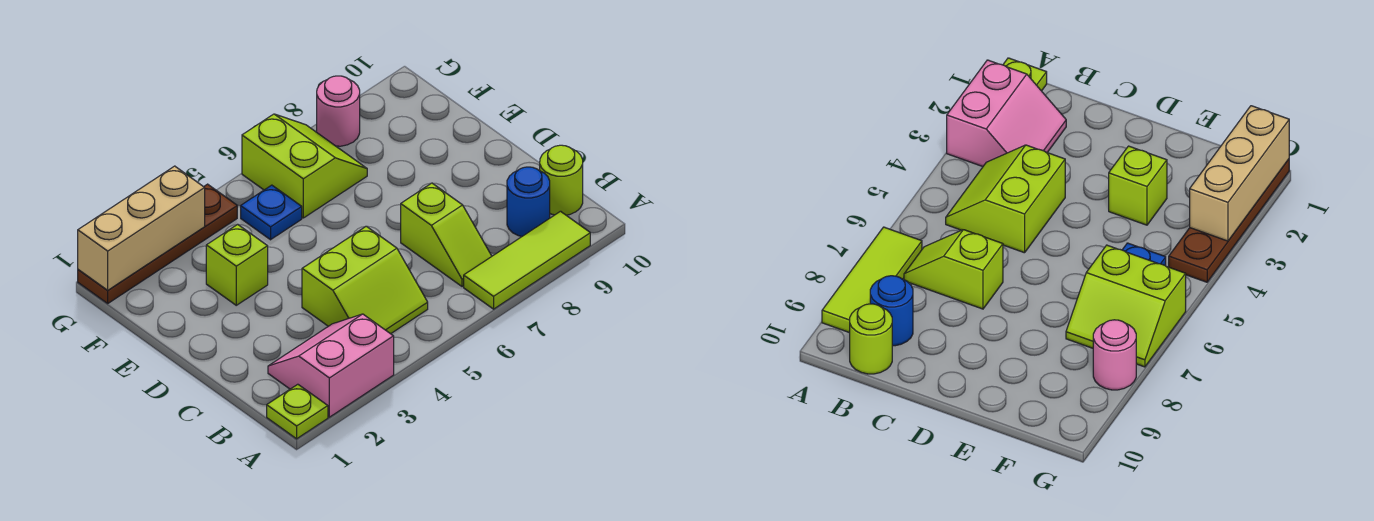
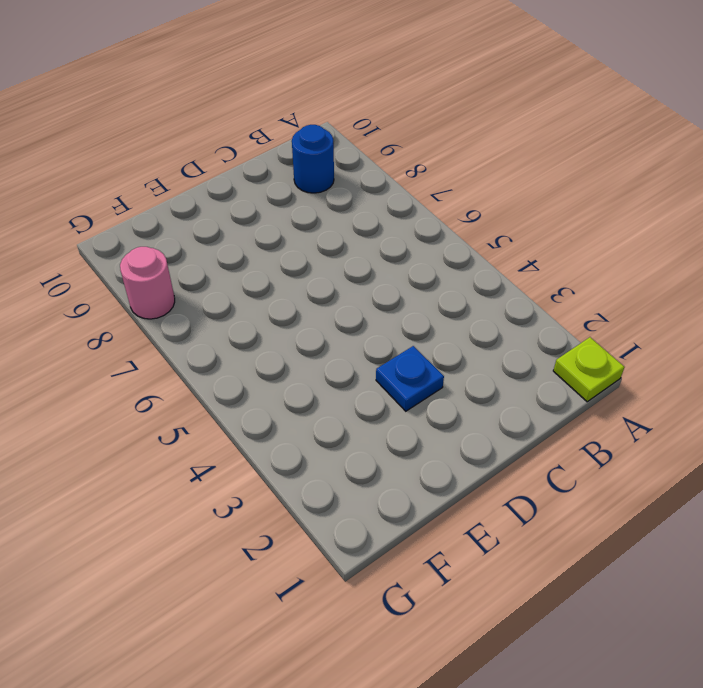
blue 1x1 plate [376,346,444,411] -> blue 1x1 plate moved to [241,185,302,240]
none -> pink 2x2 slope [268,314,394,417]
none -> lime 1x3 tile [464,211,590,309]
none -> lime 2x2 slope [302,226,428,334]

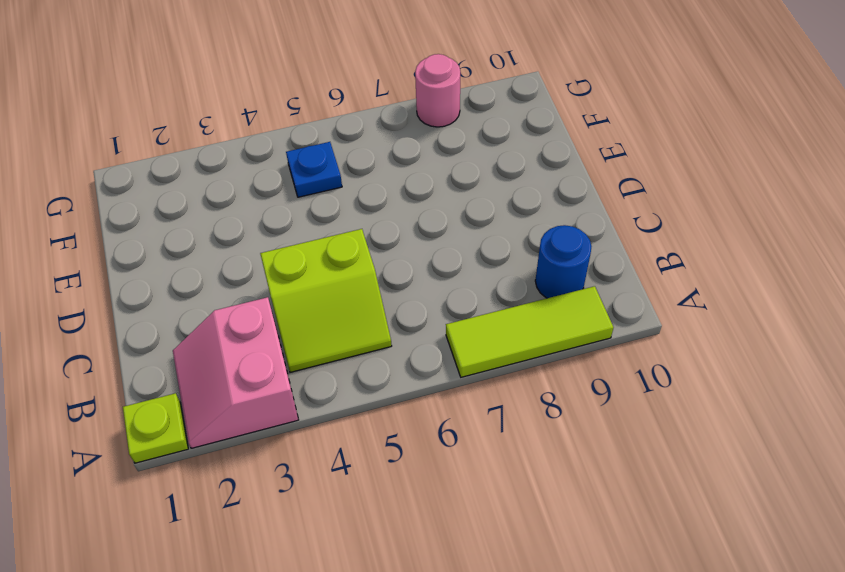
pink 2x2 slope [173,297,299,448] -> pink 2x2 slope turned to [268,314,394,417]
none -> lime 1x2 slope [401,183,492,287]
none -> lime 1x1 round brick [540,145,583,215]
none -> lime 1x1 brick [206,224,268,305]

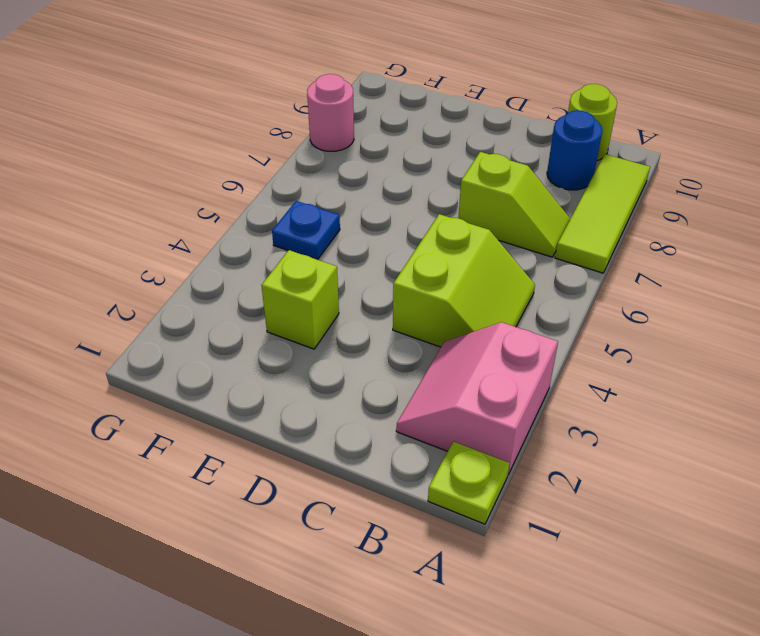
none -> lime 2x2 slope [242,114,367,218]
none -> brown 1x4 plate [78,184,237,303]
none -> tan 1x3 brick [78,166,205,290]

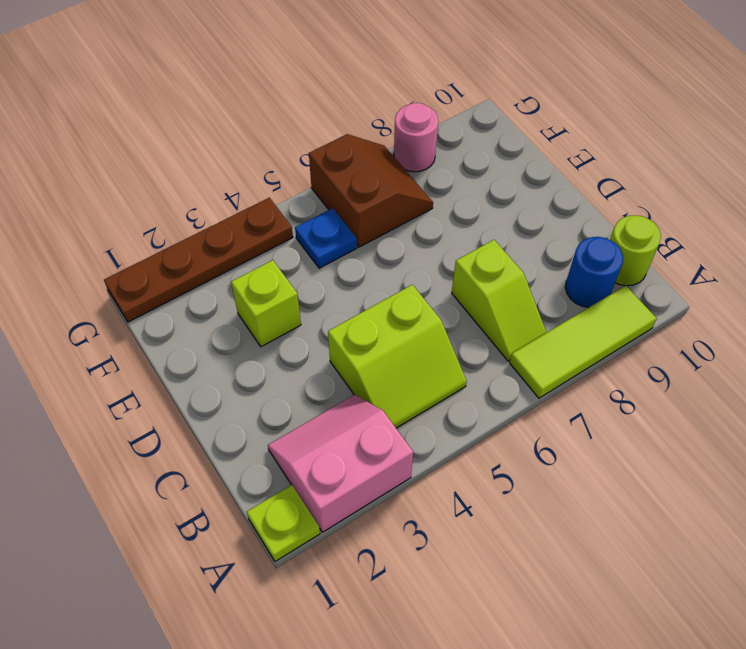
brown 2x2 slope [309,134,433,247] -> lime 2x2 slope [242,114,367,218]
none -> tan 1x3 brick [78,166,205,290]

